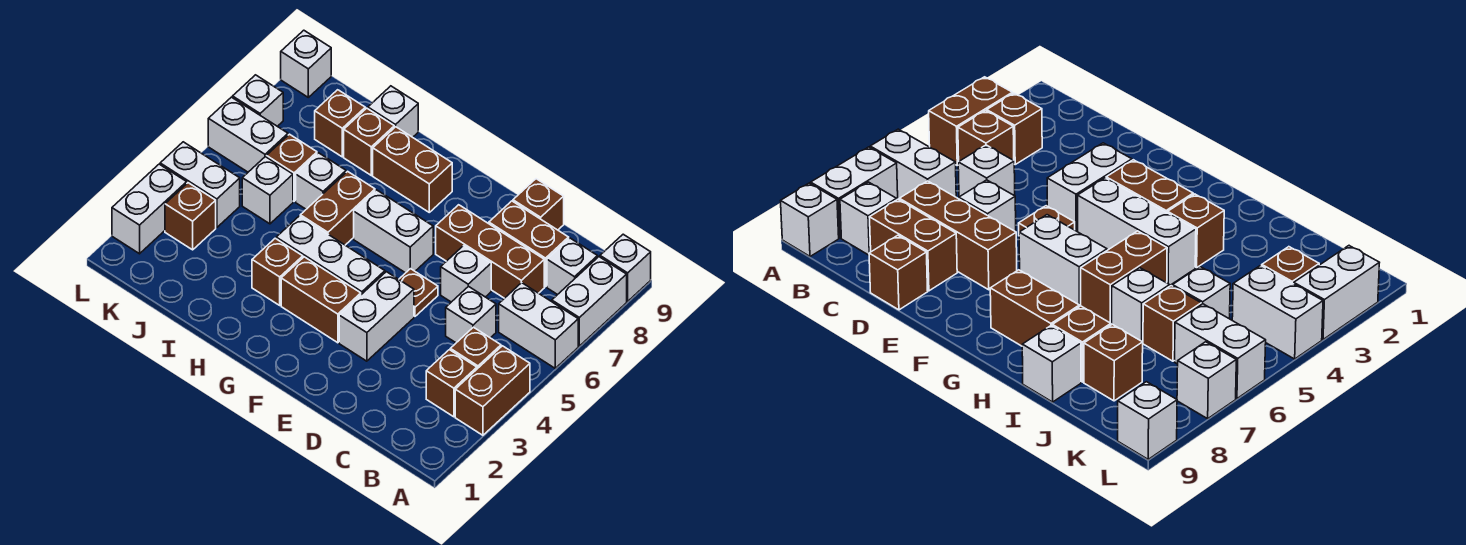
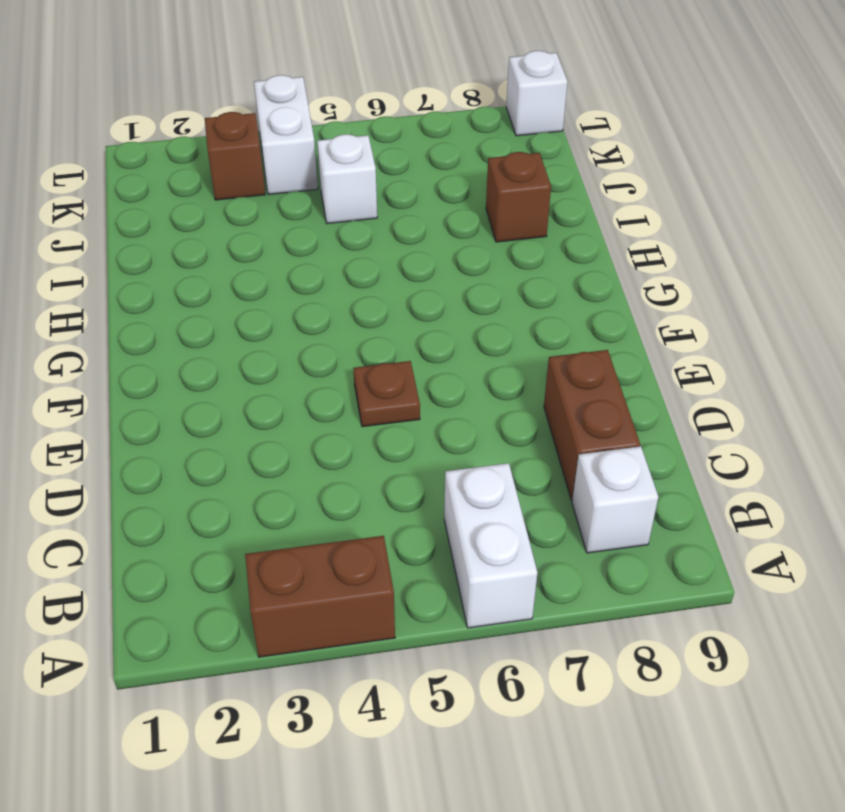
none -> white 1x2 brick [552,257,627,346]
none -> white 1x1 brick [600,234,651,301]
none -> brown 1x1 brick [426,350,477,417]
none -> brown 1x1 brick [450,327,501,369]

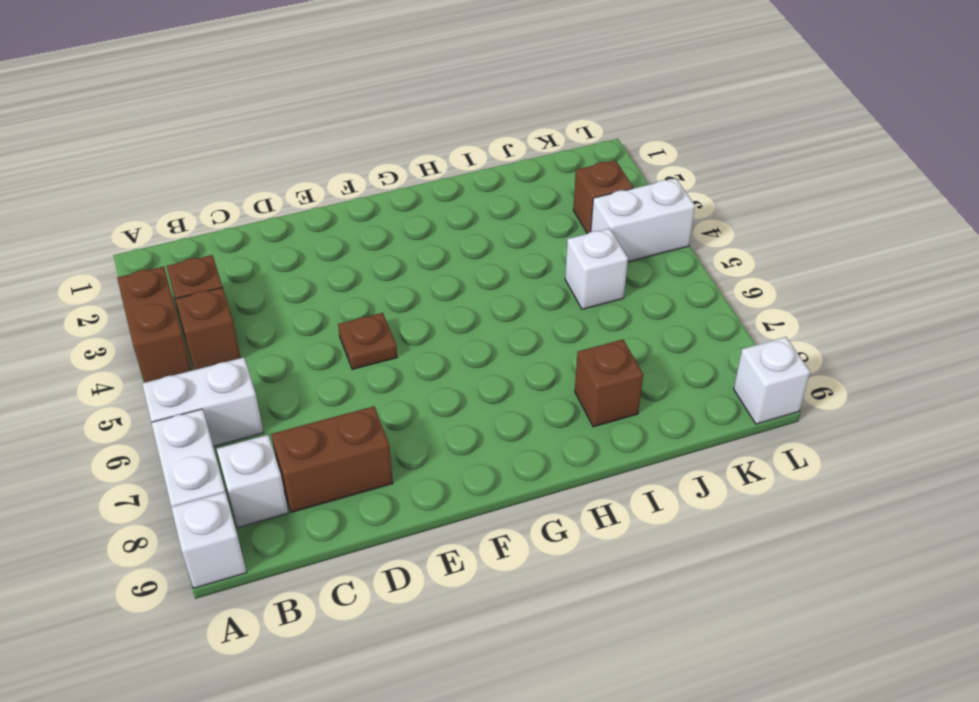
none -> white 1x1 brick [446,286,496,343]
none -> brown 1x3 brick [436,205,544,298]
none -> white 1x1 brick [441,246,491,302]
none -> brown 1x1 brick [513,179,564,230]

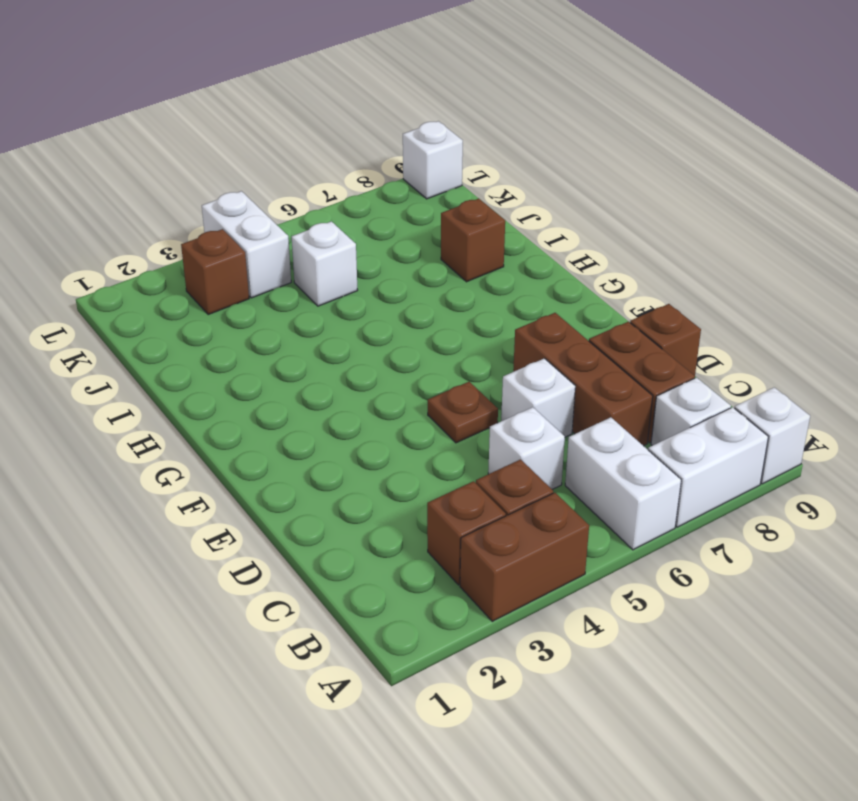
none -> white 1x2 brick [339,272,414,361]
none -> brown 1x2 brick [281,257,361,343]
none -> white 1x3 brick [276,216,385,294]
none -> white 1x2 brick [354,190,433,273]

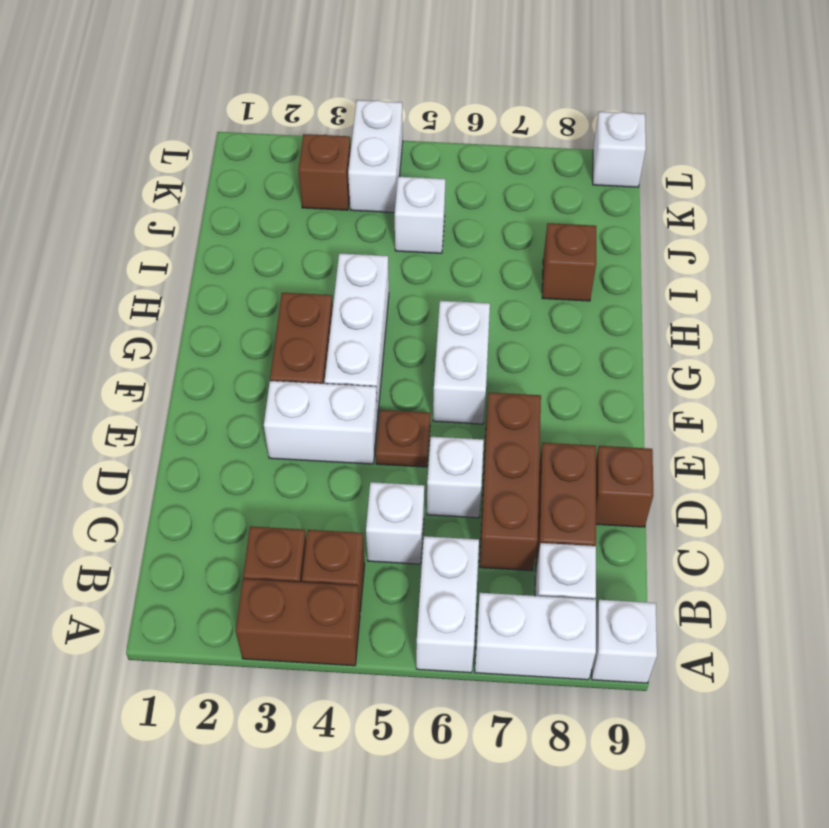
none -> brown 1x2 brick [373,127,452,212]
none -> brown 1x1 brick [252,238,303,305]
none -> brown 1x2 brick [300,171,375,245]
none -> white 1x1 brick [296,153,346,209]

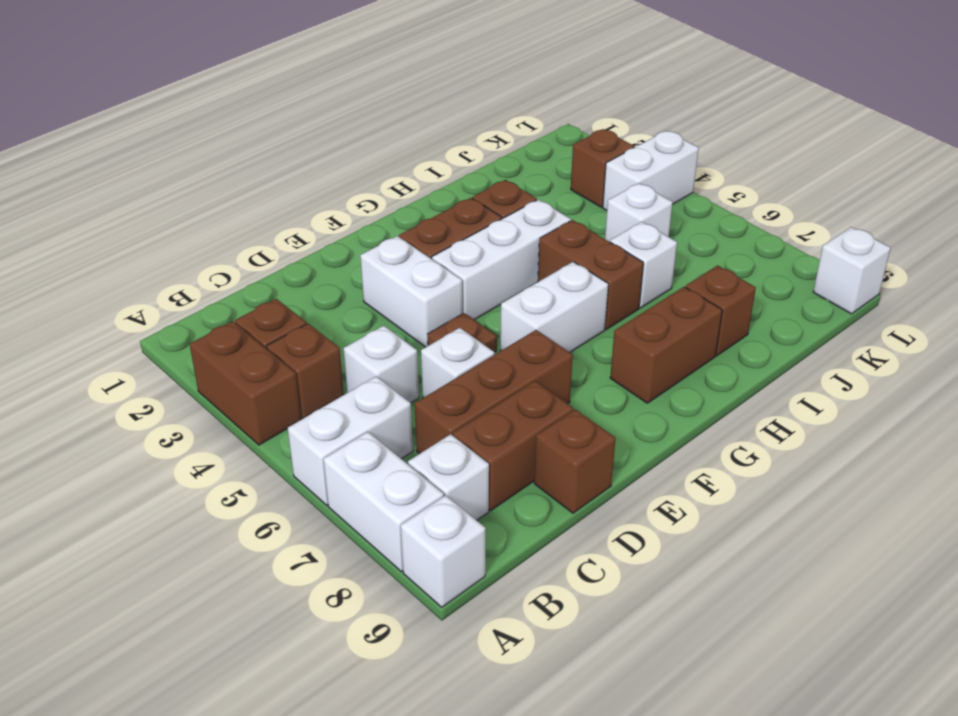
none -> white 1x1 brick [368,86,418,137]
none -> brown 1x1 brick [266,134,317,201]
none -> brown 1x1 brick [315,90,365,157]
none -> white 1x2 brick [208,97,288,172]

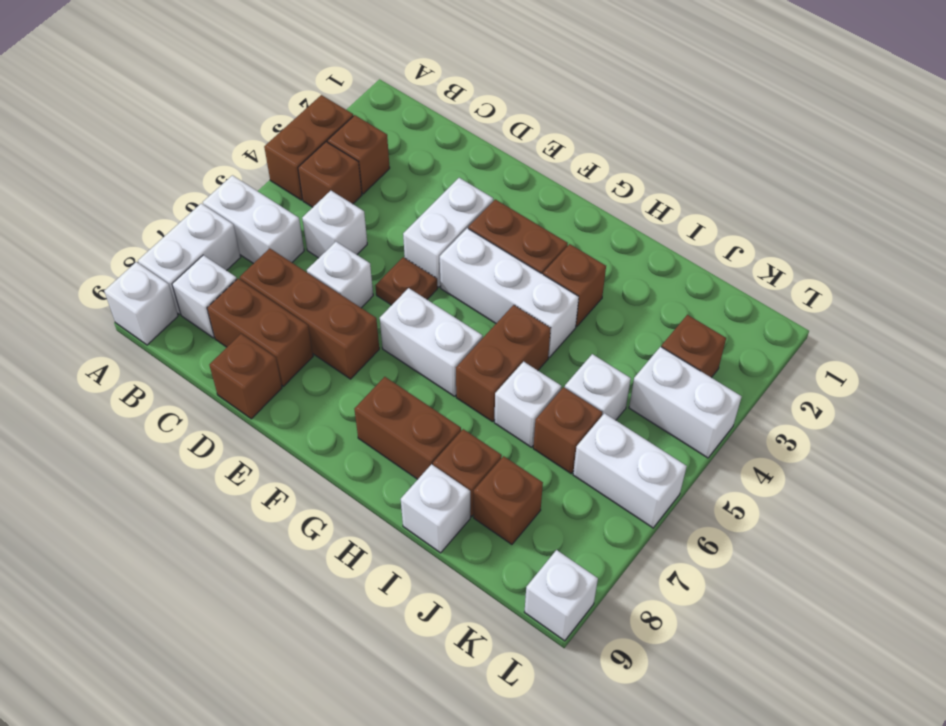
none -> white 1x2 brick [112,164,187,254]
none -> white 1x1 brick [233,75,283,126]

